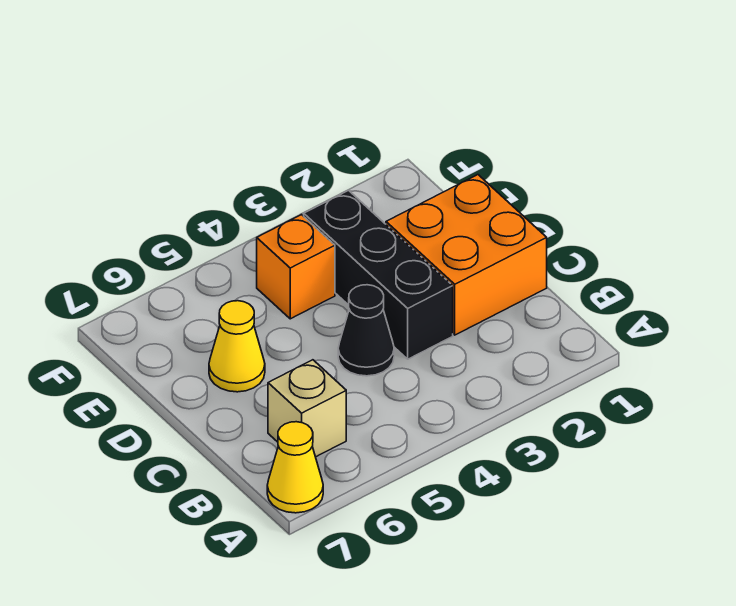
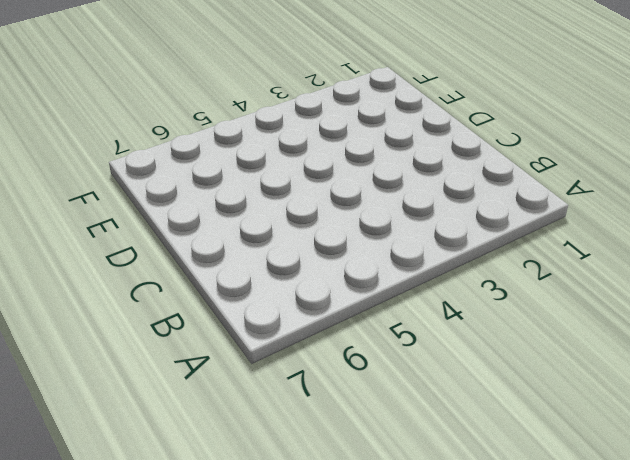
none -> yellow 1x1 cone [267,422,323,513]
none -> tan 1x1 brick [268,360,346,457]

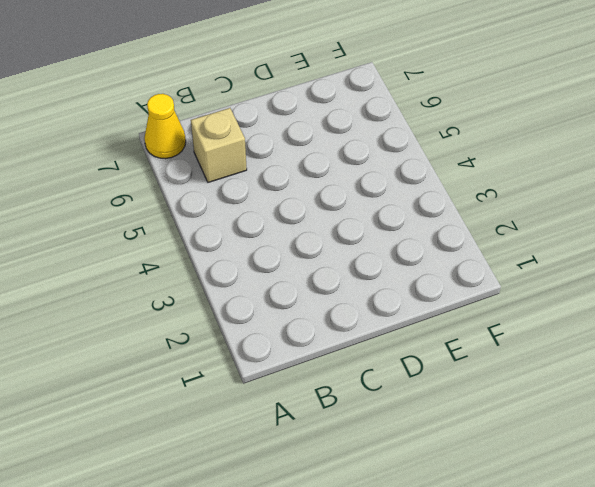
none -> orange 2x2 brick [386,175,547,335]
none -> black 1x3 brick [304,191,453,359]

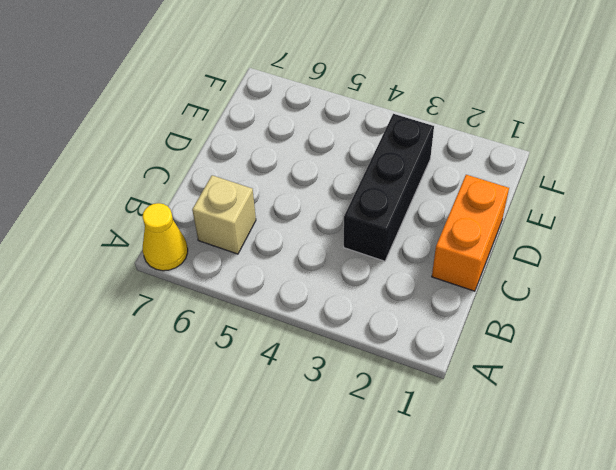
orange 1x2 brick [432,175,509,291] -> orange 2x2 brick [386,175,547,335]
none -> black 1x1 cone [338,285,394,376]
none -> yellow 1x1 cone [209,301,265,392]

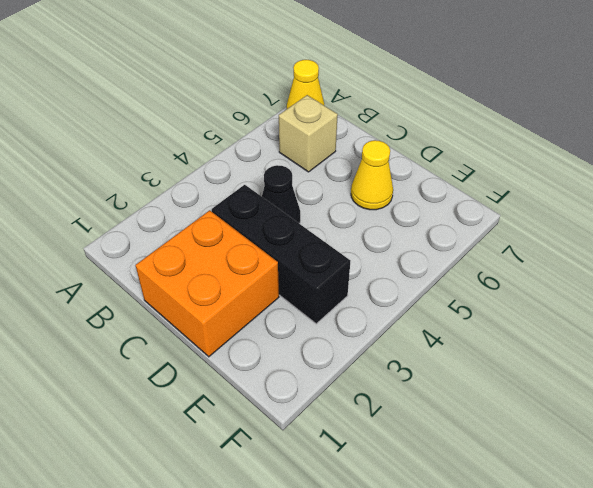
none -> orange 1x1 brick [257,215,335,319]

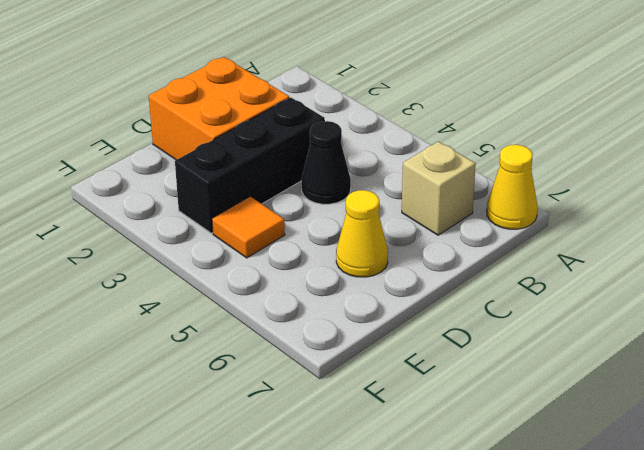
orange 1x1 tile [212,197,285,258] -> orange 1x1 brick [257,215,335,319]

